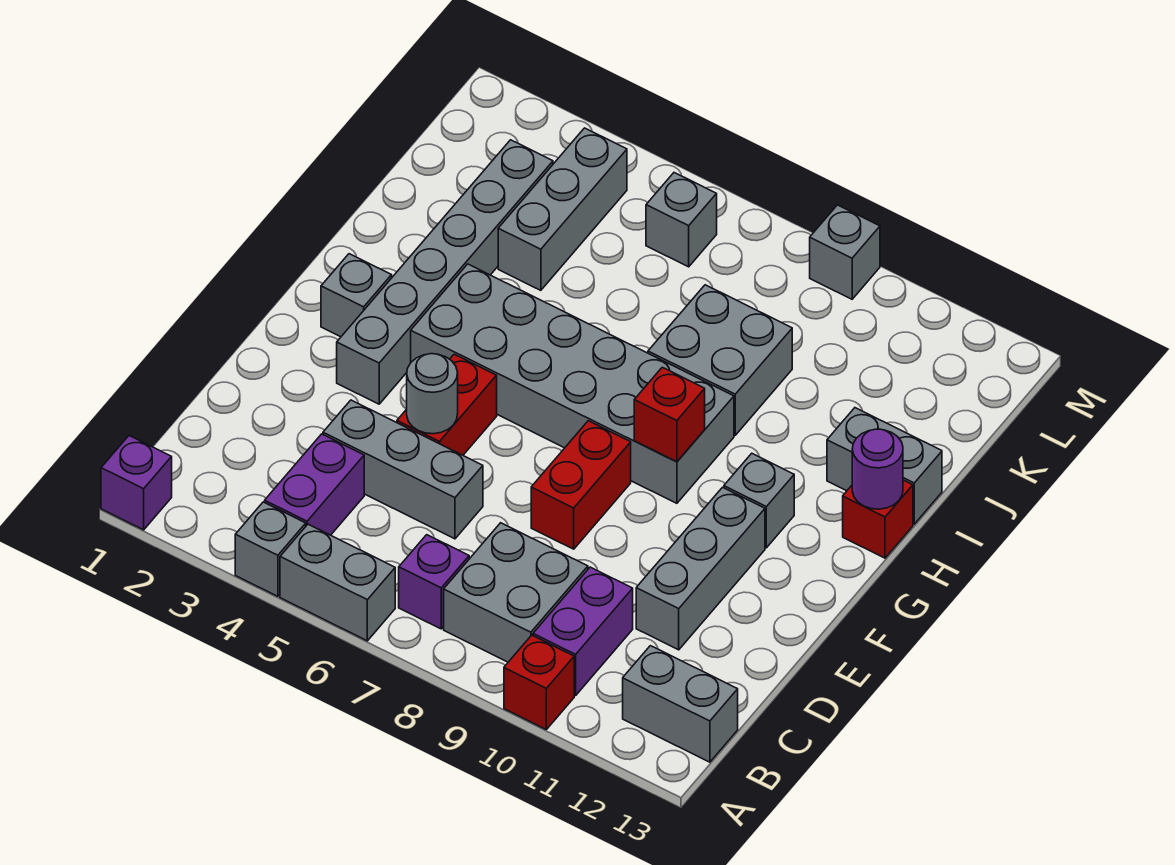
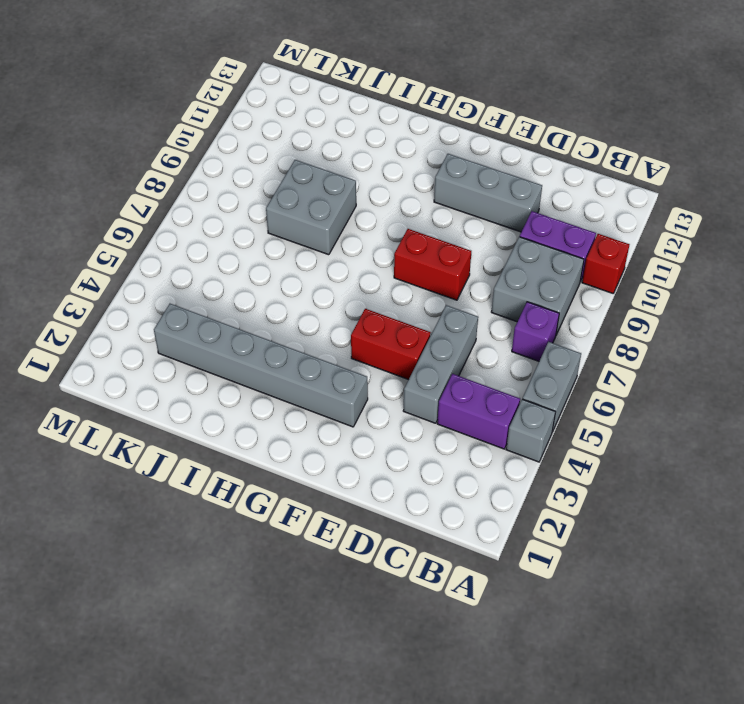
none -> purple 1x1 brick [101,436,172,530]
none -> grey 1x2 brick [623,646,738,762]
none -> grey 1x1 brick [321,254,392,337]

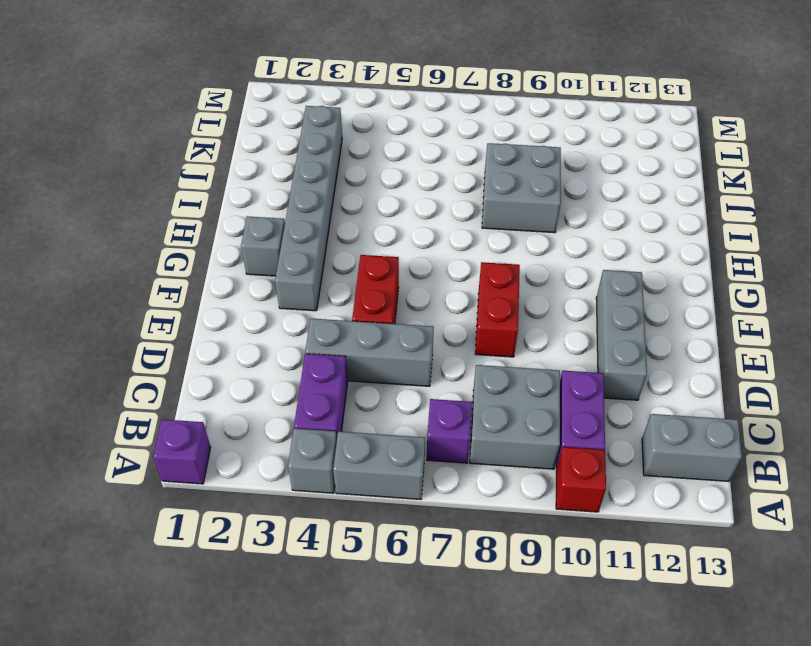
none -> grey 2x6 brick [411,264,734,503]
none -> grey 1x1 brick [724,453,794,548]
none -> red 1x1 brick [843,480,913,558]

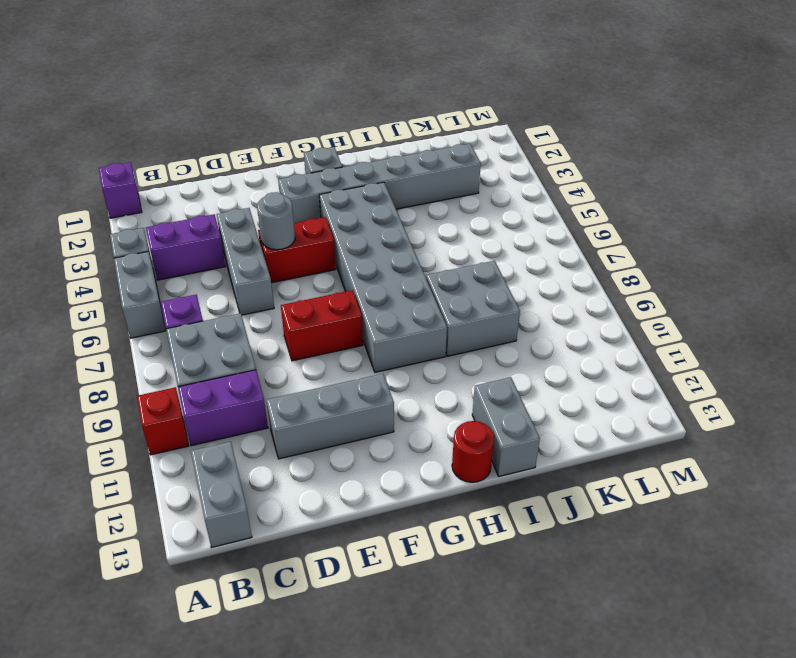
red 1x1 round brick [452,421,494,482] -> red 1x1 brick [843,480,913,558]
none -> grey 1x1 brick [724,453,794,548]
none -> grey 1x3 brick [498,128,627,290]
none -> grey 1x1 brick [646,173,717,267]

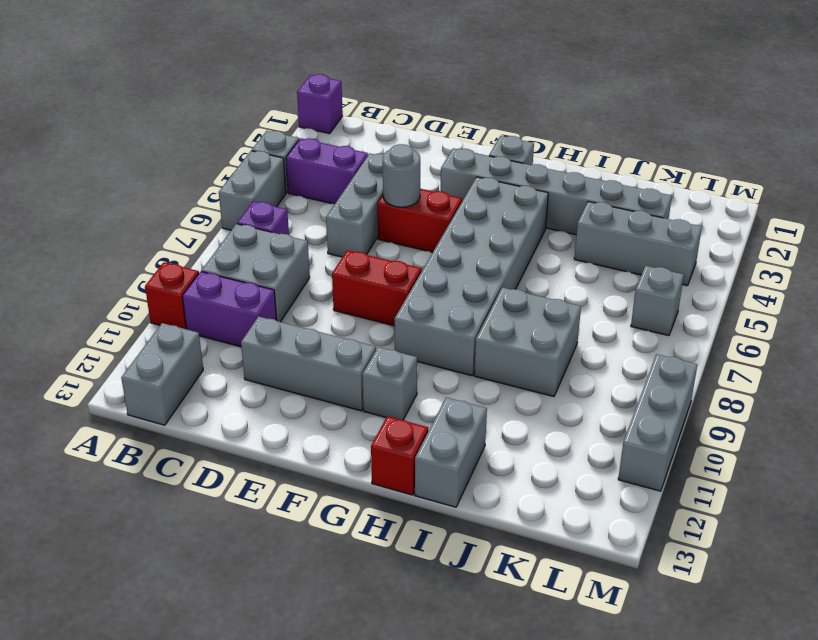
grey 1x3 brick [618,354,697,491] -> grey 1x1 brick [810,205,880,299]
none -> red 1x1 brick [634,367,705,462]
none -> purple 1x1 round brick [852,429,903,509]

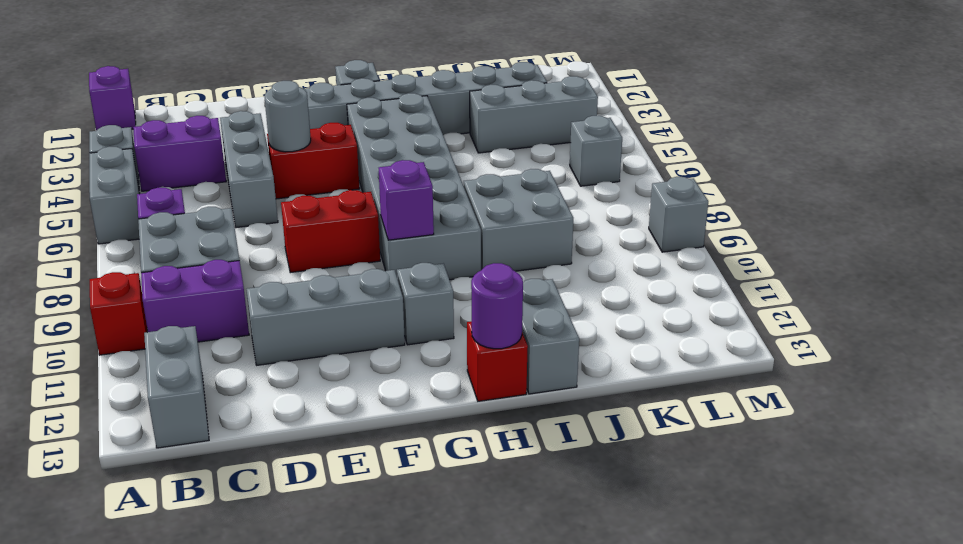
purple 1x1 brick [379,160,434,240] -> red 1x1 brick [634,367,705,462]

